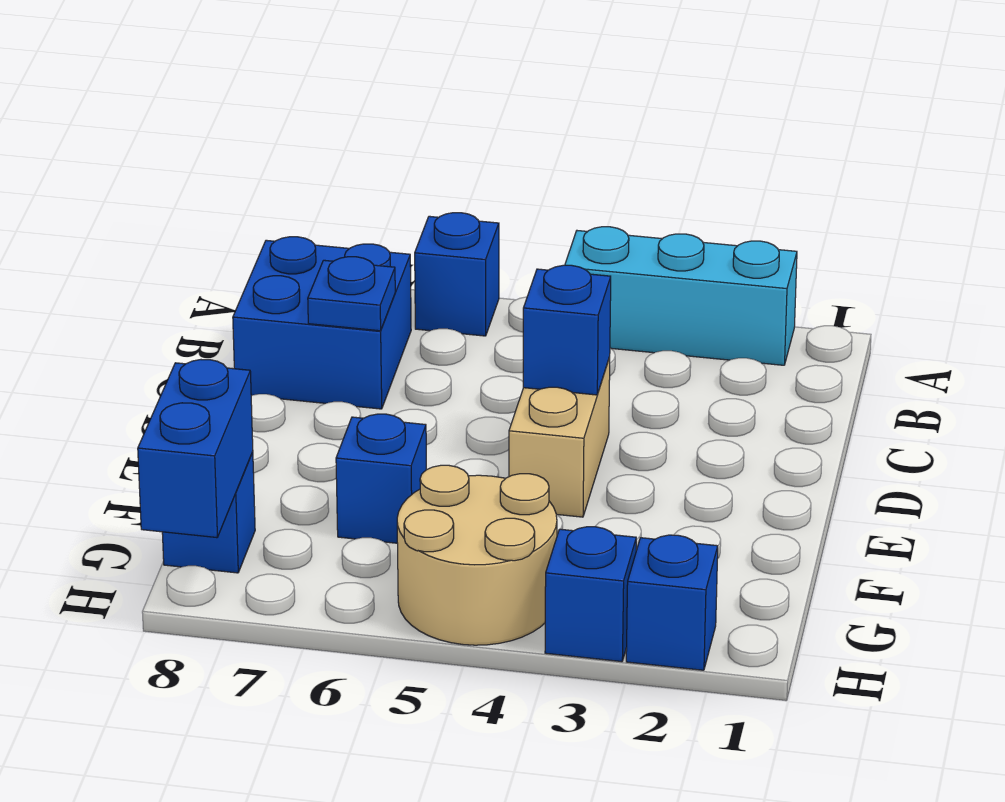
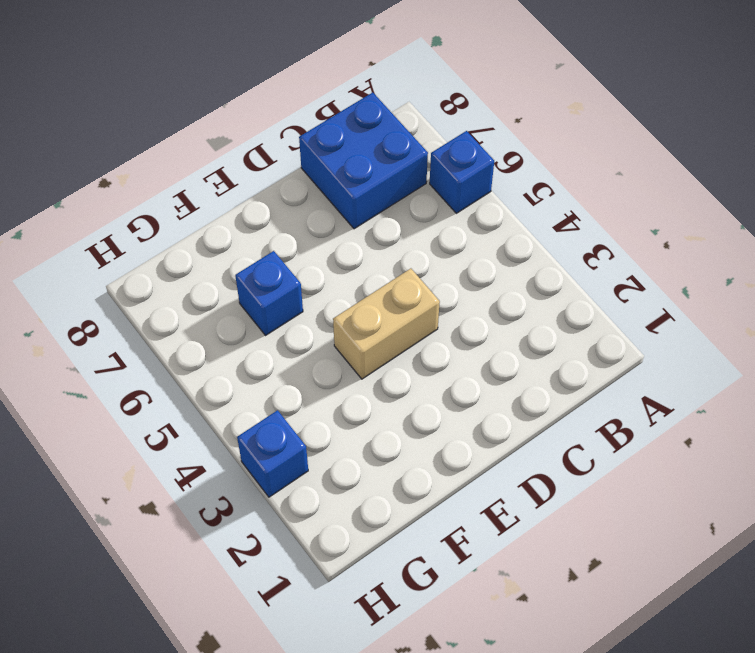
none -> cyan 1x3 brick [565,227,797,365]
none -> tan 2x2 round brick [397,465,557,645]
none -> blue 1x1 brick [162,452,255,573]

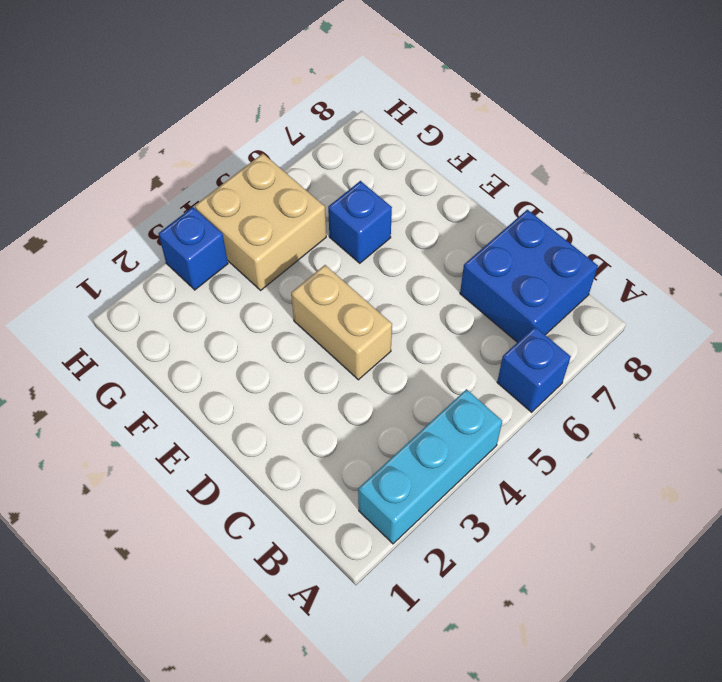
tan 2x2 brick [195,154,326,290] -> tan 2x2 round brick [397,465,557,645]
none -> blue 1x1 brick [162,452,255,573]
none -> blue 1x1 brick [626,535,718,670]
none -> blue 1x1 plate [308,257,395,331]

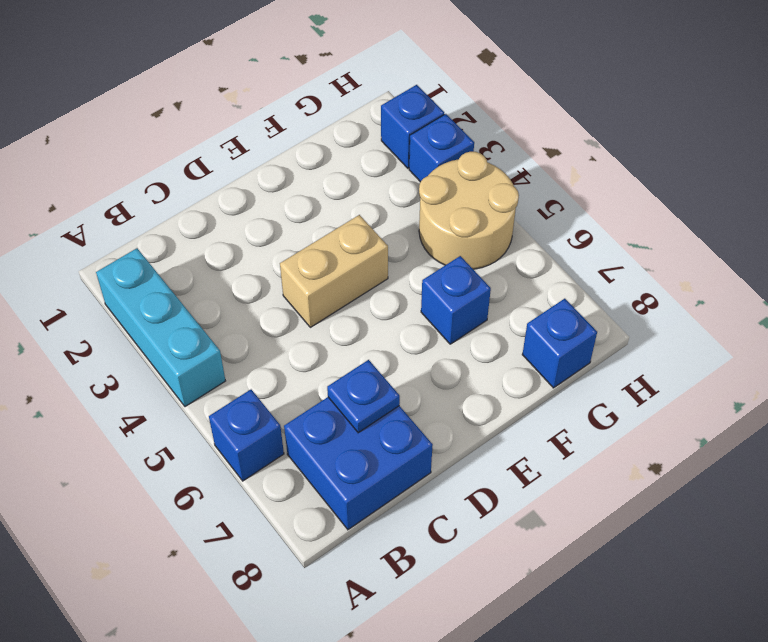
none -> blue 1x1 brick [523,265,611,395]
none -> blue 1x2 brick [138,360,253,538]

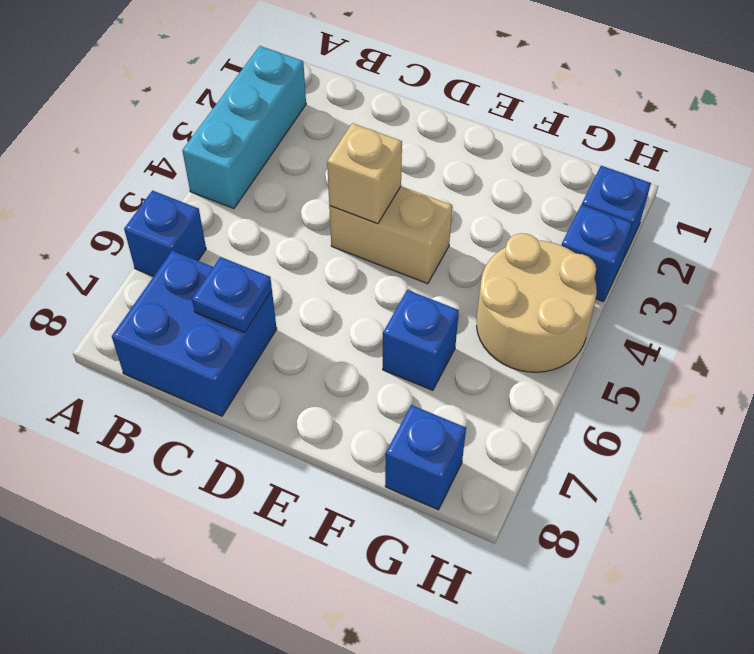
tan 1x1 brick [327,123,402,224] -> blue 1x1 brick [523,265,611,395]
none -> blue 1x2 brick [138,360,253,538]

